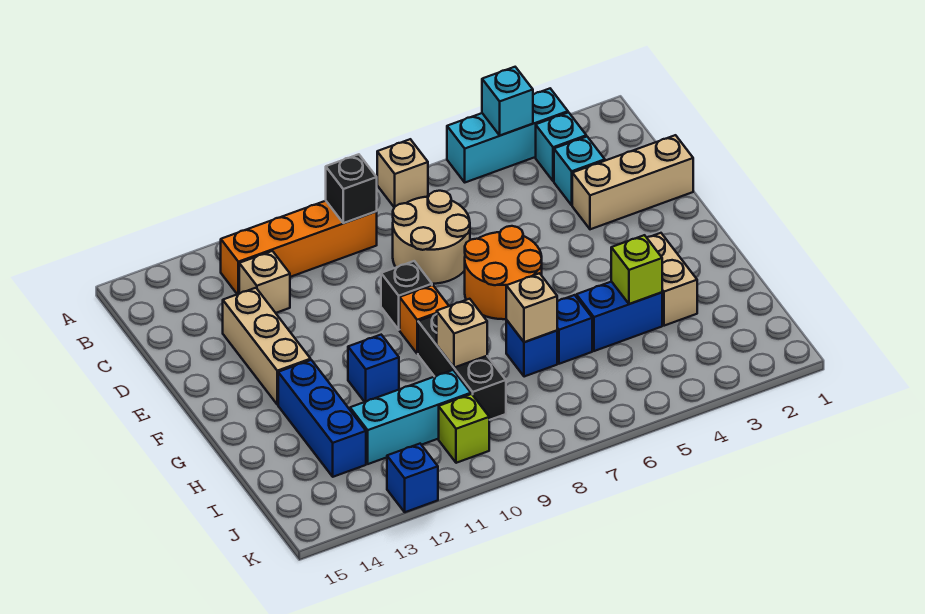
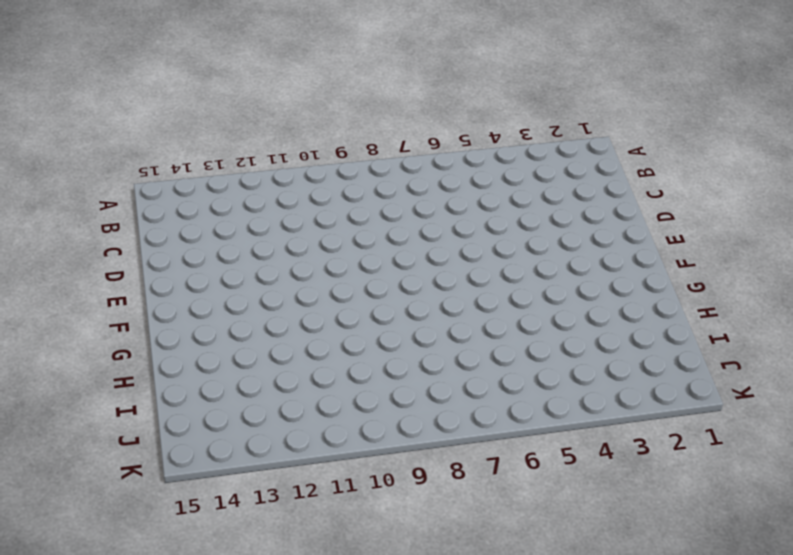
none -> cyan 1x3 brick [447,89,568,182]
none -> tan 1x1 brick [377,139,428,207]
none -> cyan 1x1 brick [536,112,586,181]

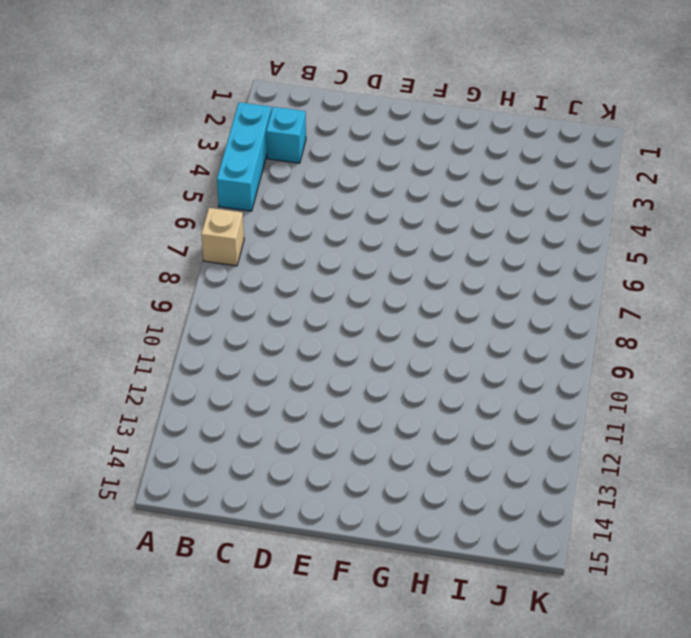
none -> orange 1x4 brick [221,201,377,294]
none -> cyan 1x1 brick [554,137,605,205]
none -> tan 2x2 round brick [393,191,470,284]

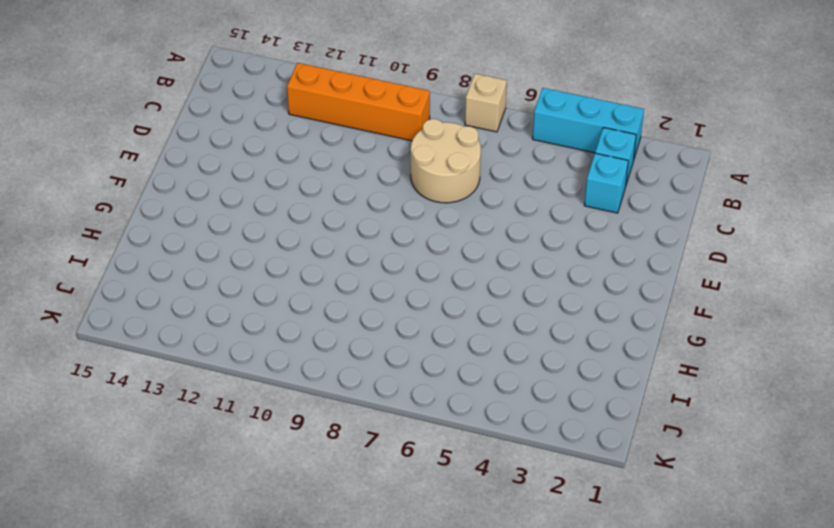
none -> tan 1x1 brick [239,251,290,313]
none -> tan 1x3 brick [572,135,693,229]
none -> tan 1x3 brick [223,288,311,405]

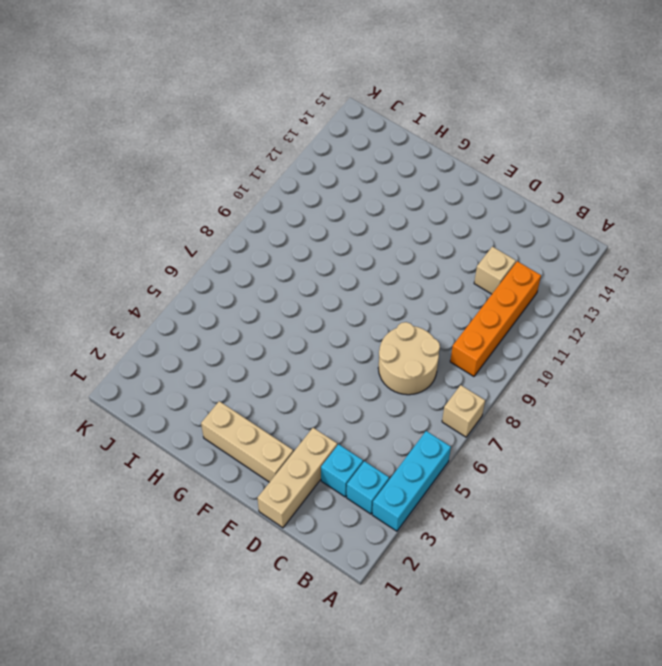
tan 1x3 brick [201,401,293,482] -> tan 1x3 brick moved to [223,288,311,405]
none -> orange 2x2 round brick [465,226,542,319]
none -> black 1x1 brick [381,261,432,330]
none -> orange 1x1 brick [400,285,449,354]

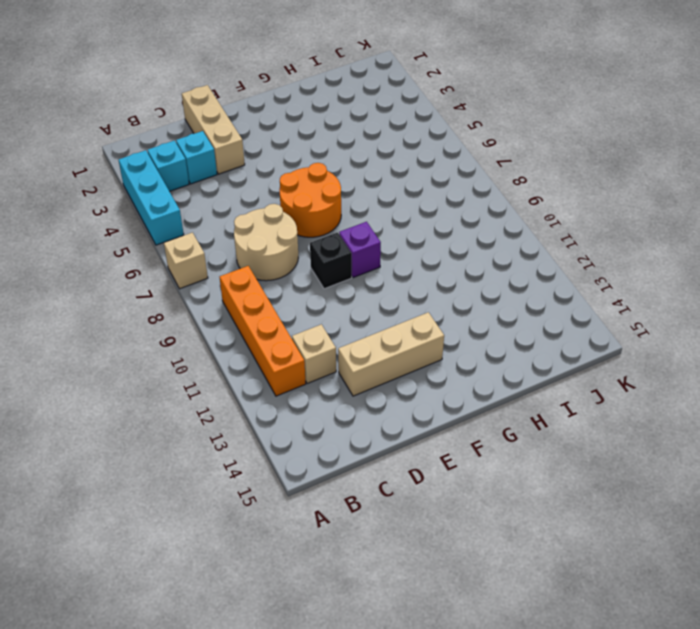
purple 1x1 brick [339,222,381,278] -> orange 1x1 brick [400,285,449,354]
none -> tan 1x2 brick [647,233,697,326]
none -> black 1x3 brick [418,314,506,420]
none -> blue 1x1 brick [348,335,399,402]

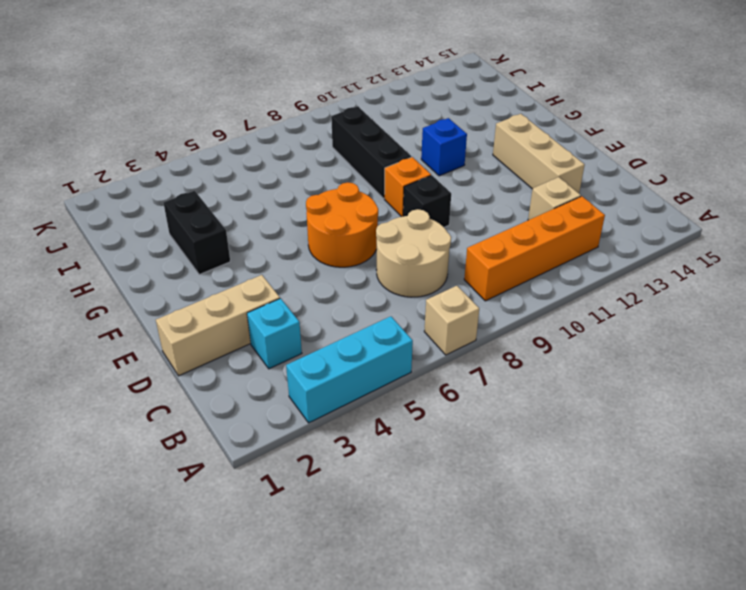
black 1x2 brick [163,191,230,275] -> tan 1x2 brick [647,233,697,326]
none -> cyan 1x1 brick [536,112,586,181]
none -> blue 1x3 brick [278,360,366,477]
none -> blue 1x2 brick [576,282,662,351]

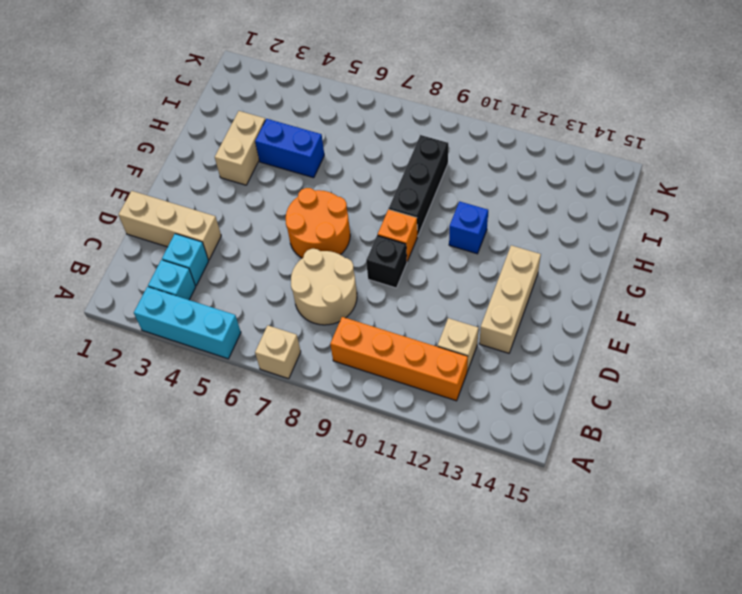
none -> blue 1x3 brick [278,360,366,477]
none -> blue 1x1 brick [557,295,592,364]
none -> blue 1x1 brick [506,320,557,377]

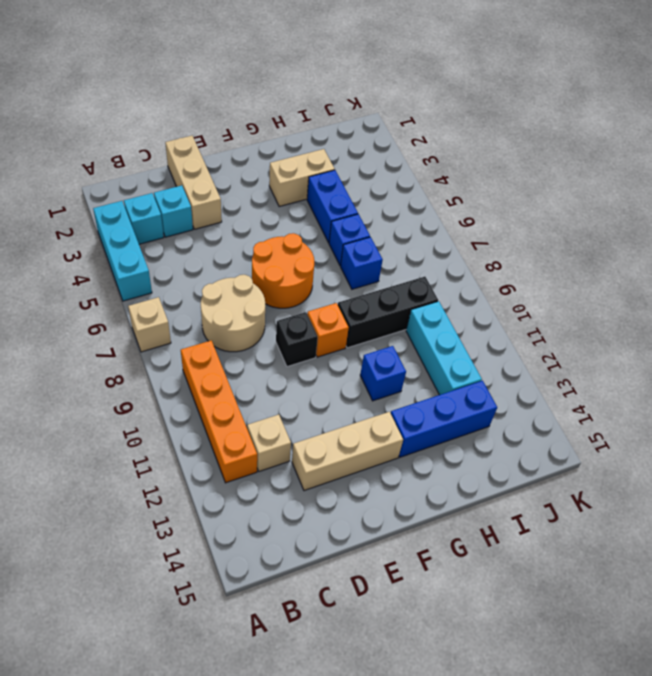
none -> lime 1x1 brick [439,394,489,463]
none -> blue 1x1 brick [387,444,438,512]
none -> cyan 1x1 brick [482,67,533,135]

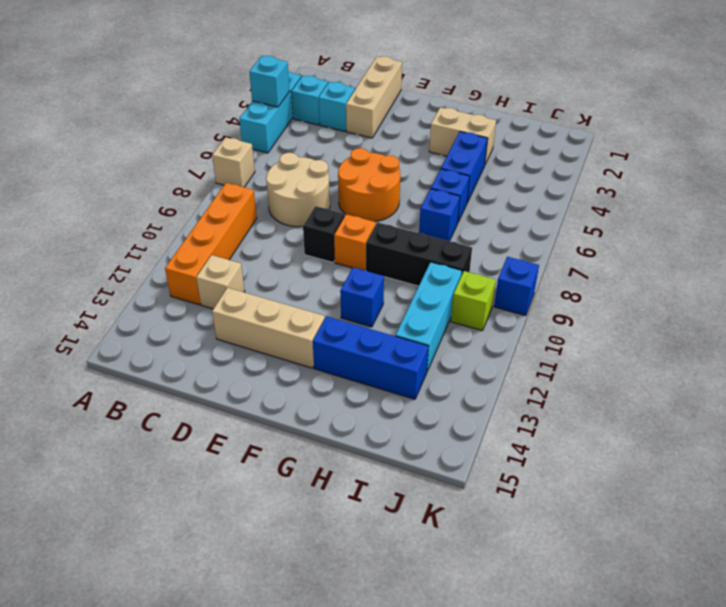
blue 1x1 brick [494,257,539,316] -> blue 1x1 brick moved to [387,444,438,512]
none -> black 1x1 brick [326,154,377,223]
none -> lime 1x1 brick [611,235,662,304]
none -> tan 1x1 brick [506,273,557,342]

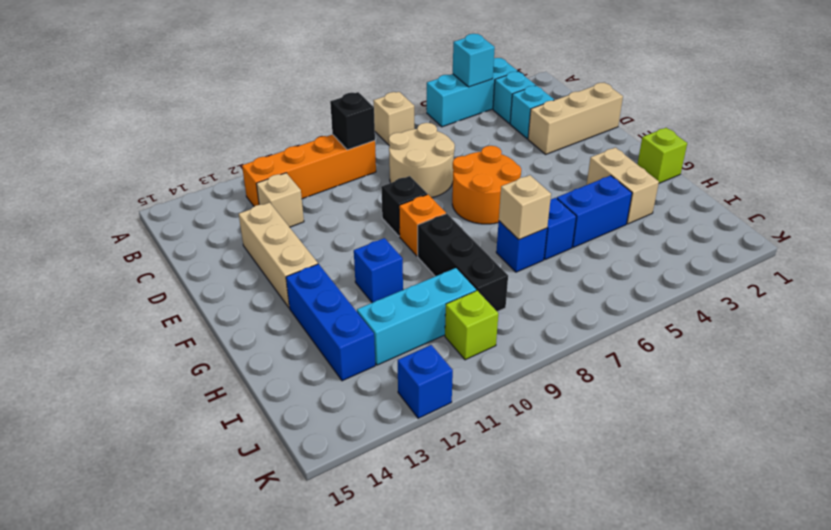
lime 1x1 brick [637,128,687,183] -> lime 1x1 brick moved to [611,235,662,304]
none -> tan 1x1 brick [437,299,487,368]

